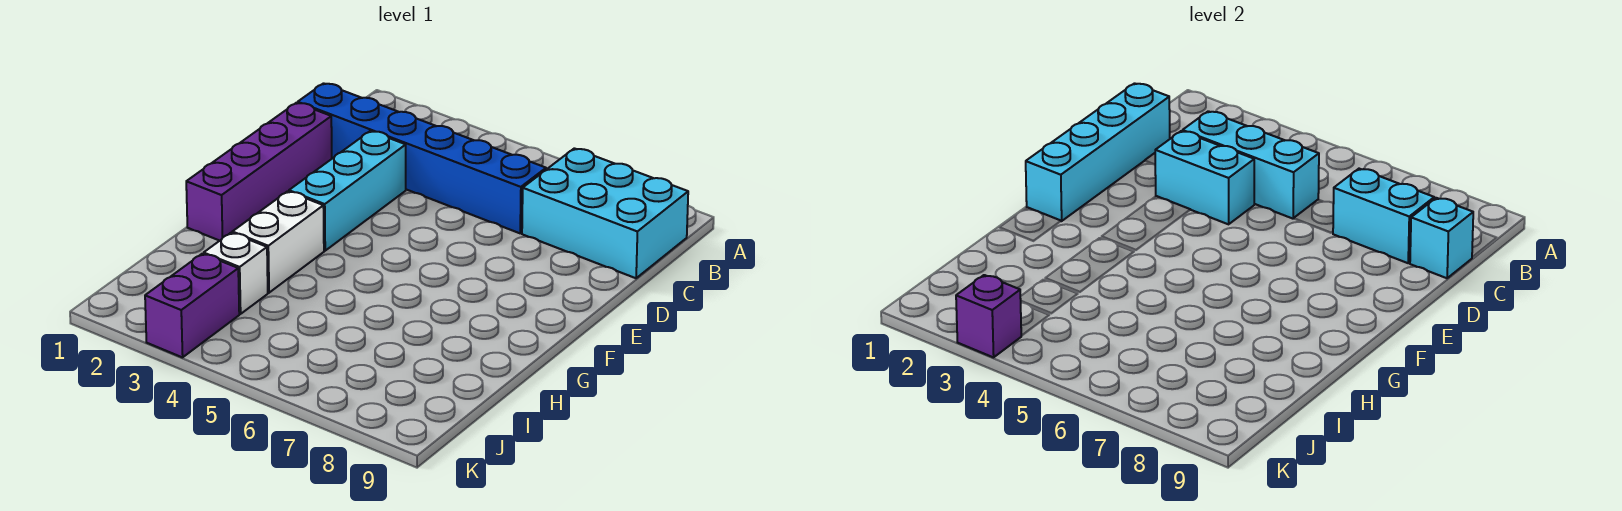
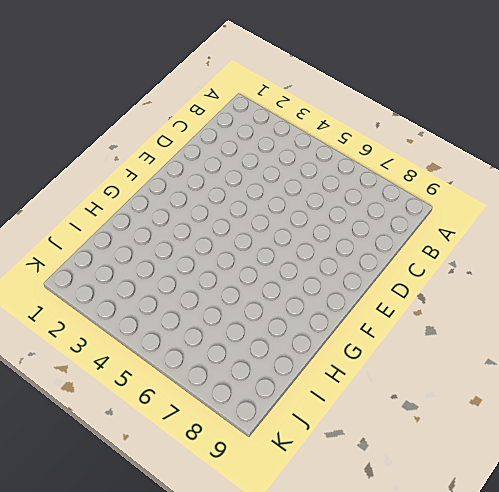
none -> cyan 2x3 brick [522,148,688,278]
none -> blue 1x6 brick [298,83,546,233]
none -> purple 1x4 brick [186,103,332,241]

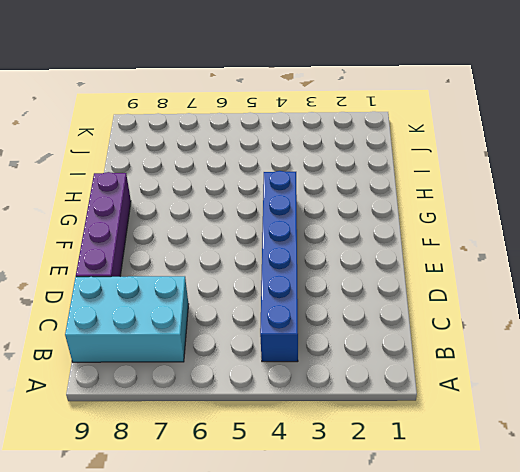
blue 1x6 brick [260,171,298,362] -> blue 1x6 brick turned to [298,83,546,233]
purple 1x4 brick [76,172,131,277] -> purple 1x4 brick moved to [186,103,332,241]
none -> cyan 1x3 brick [289,131,406,251]
none -> white 1x2 brick [232,191,324,293]
none -> white 1x1 brick [204,233,268,314]

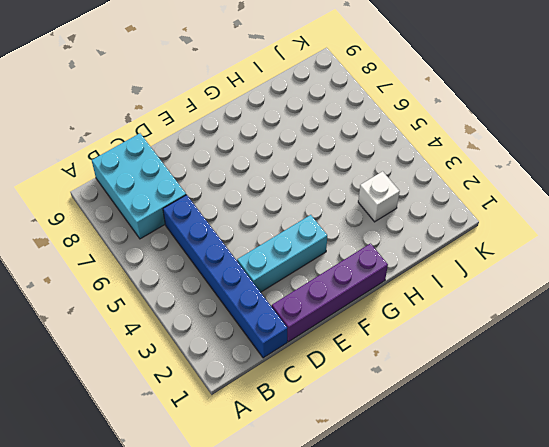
none -> white 1x2 brick [232,191,324,293]
none -> purple 1x2 brick [145,254,239,357]
none -> cyan 1x4 brick [1026,83,1170,221]

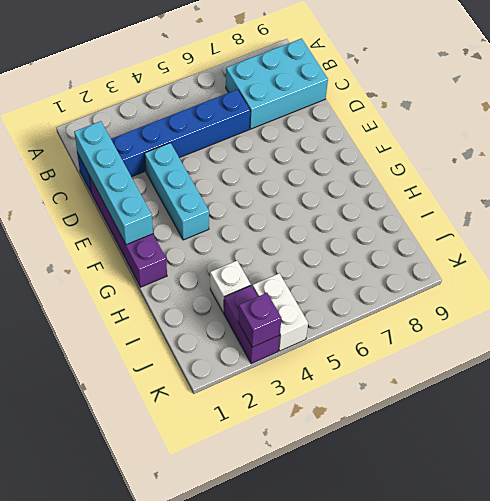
white 1x2 brick [253,273,308,351] -> white 1x2 brick moved to [232,191,324,293]
none -> cyan 1x3 brick [1183,111,1319,219]
none -> cyan 1x2 brick [1333,169,1434,263]
none -> cyan 1x1 brick [1410,198,1473,278]

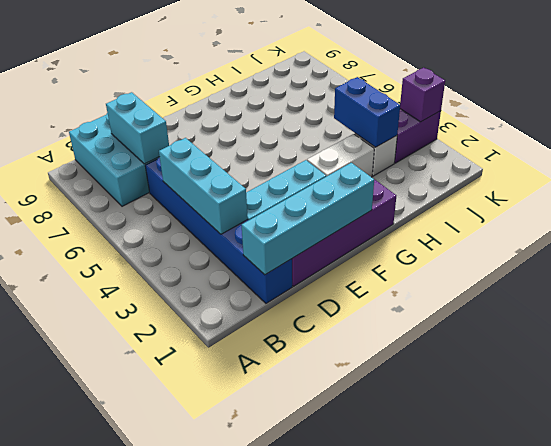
blue 1x2 brick [334,77,400,147] -> none
none -> cyan 1x1 brick [1410,198,1473,278]
none -> cyan 1x2 brick [1155,131,1254,224]

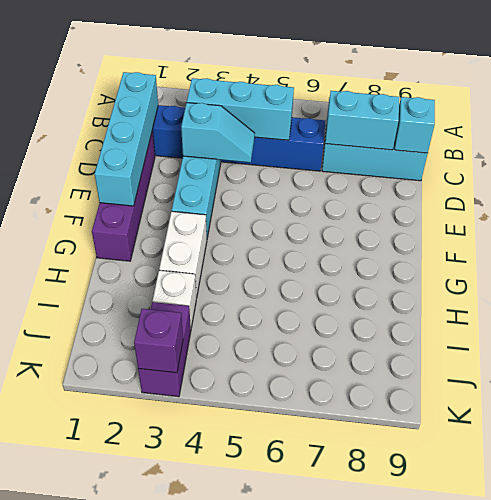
cyan 1x2 slope [181,103,255,162] -> cyan 1x2 brick [1155,131,1254,224]

